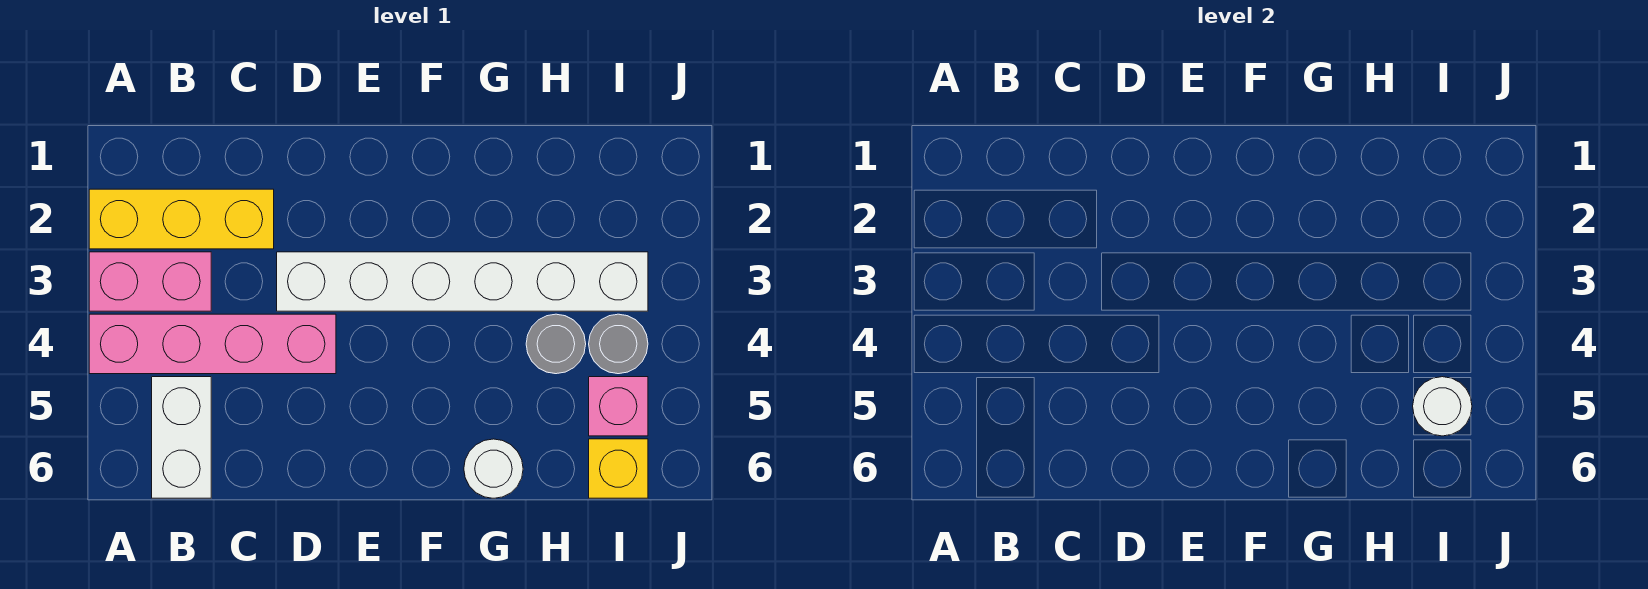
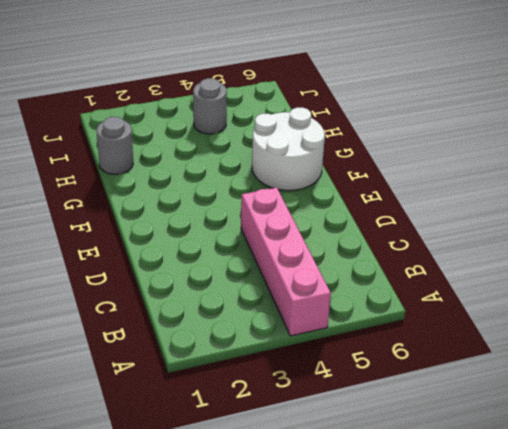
white 2x2 round brick [252,107,325,191] -> white 1x1 round brick [464,439,523,498]
grey 1x1 round brick [96,117,133,174] -> grey 1x1 round brick moved to [526,314,586,374]
none -> yellow 1x3 brick [89,189,274,249]
none -> pink 1x2 brick [89,252,211,311]

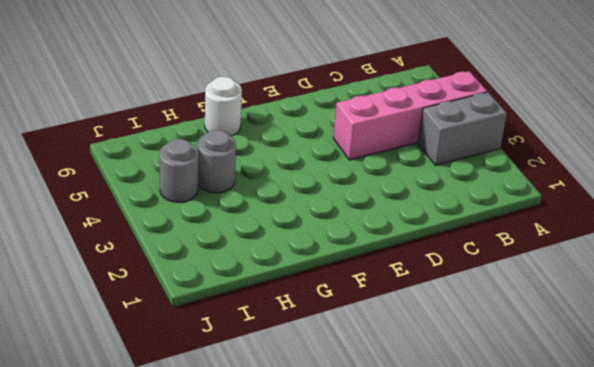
grey 1x2 brick [418,92,507,165] -> pink 1x2 brick [89,252,211,311]
none -> yellow 1x3 brick [89,189,274,249]
none -> white 1x2 brick [152,377,211,498]

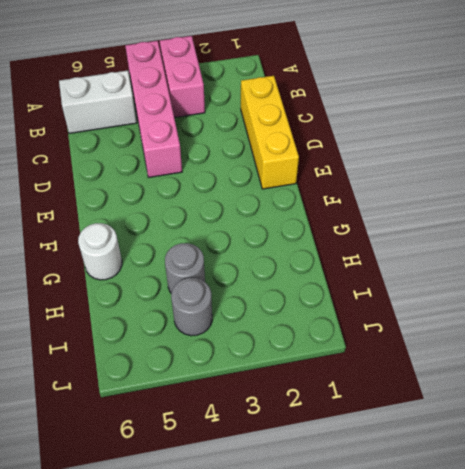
yellow 1x3 brick [241,76,299,189] -> yellow 1x3 brick moved to [89,189,274,249]
none -> white 1x6 brick [277,252,648,311]
none -> pink 1x1 brick [589,377,648,436]

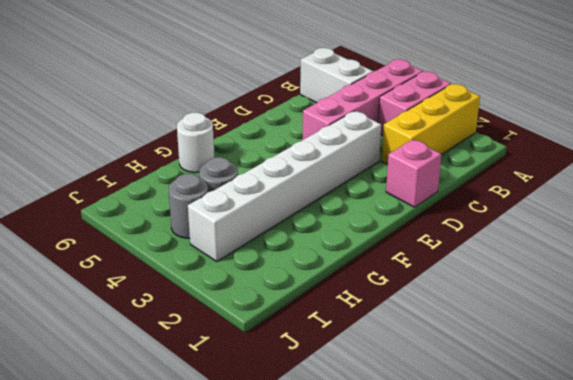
pink 1x1 brick [386,140,441,207] -> pink 1x1 brick moved to [589,377,648,436]
none -> yellow 1x1 brick [589,439,648,498]
none -> white 1x1 round brick [1413,377,1472,436]

